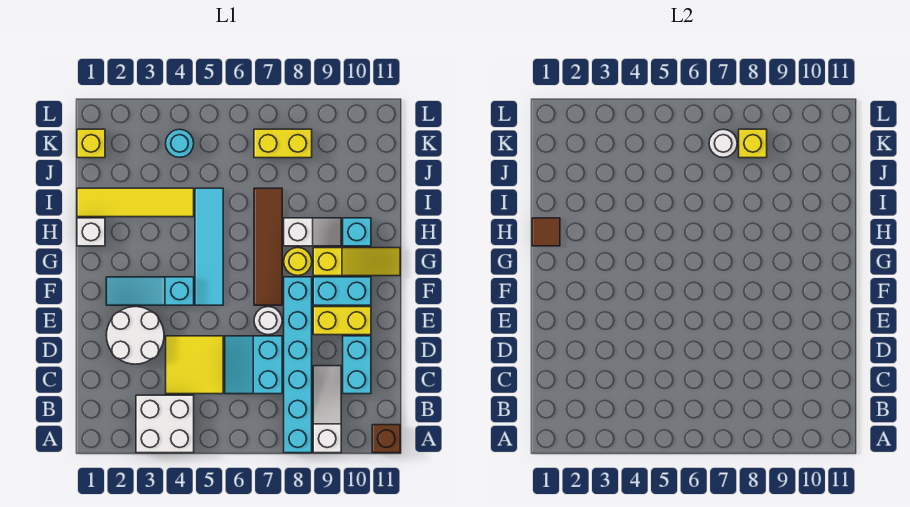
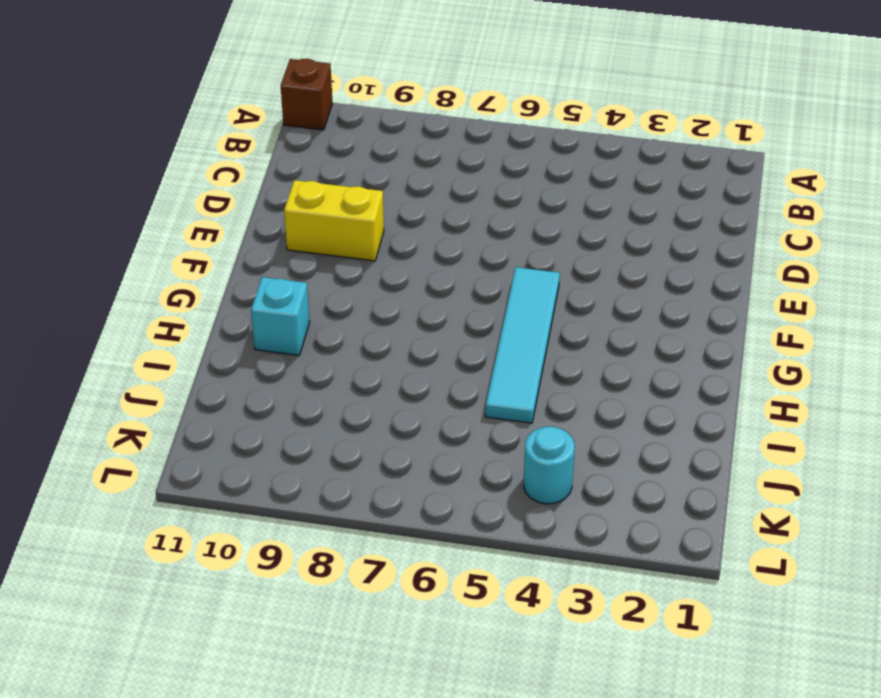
none -> white 2x2 brick [136,395,194,453]
none -> cyan 1x6 brick [284,277,312,453]
none -> white 1x3 slope [313,366,341,453]

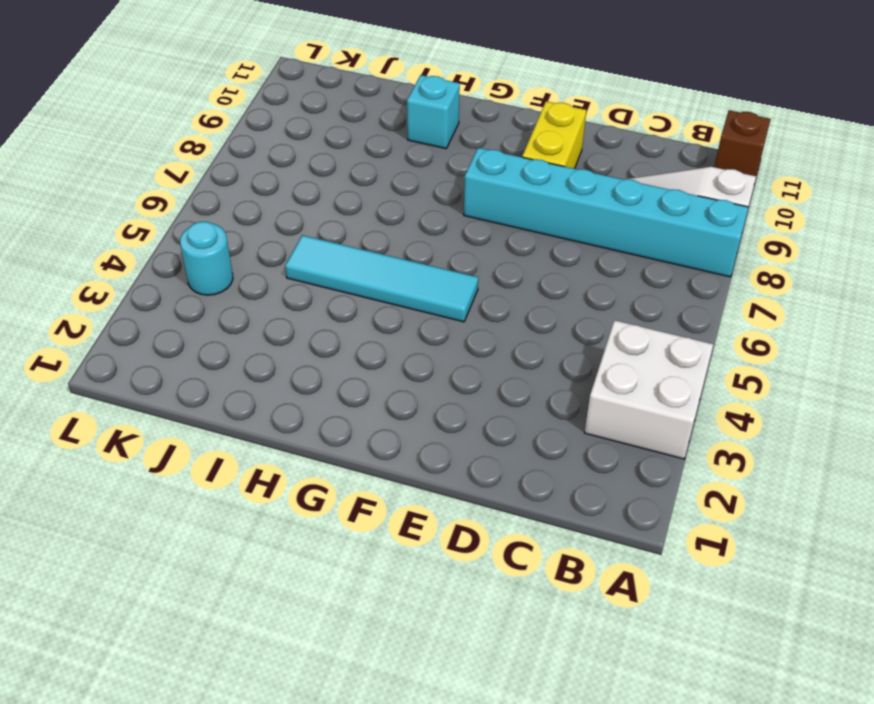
none -> yellow 2x2 tile [166,336,223,394]
none -> cyan 2x2 slope [225,336,282,394]
none -> cyan 1x2 brick [343,336,371,394]

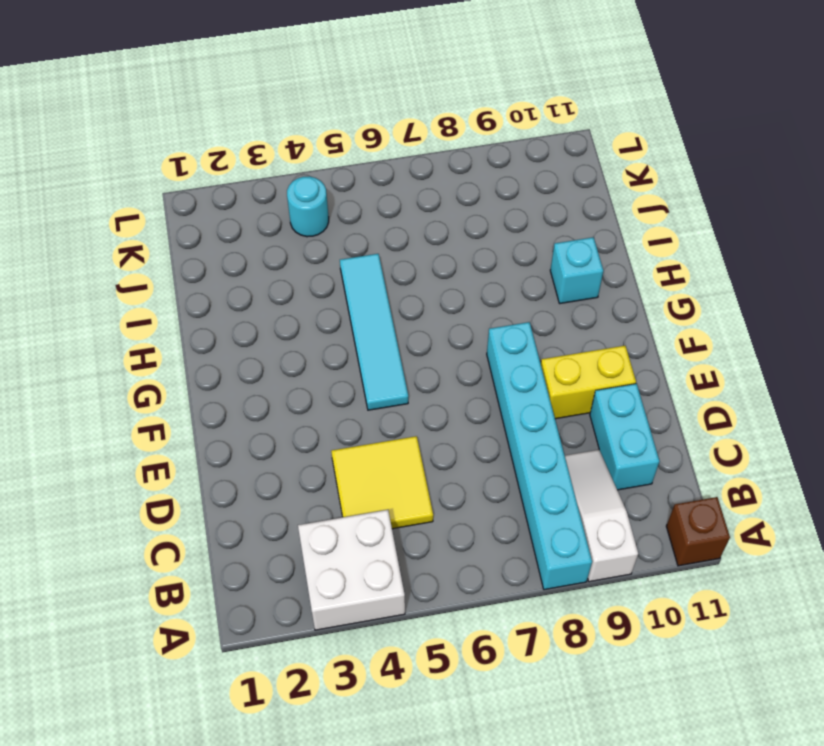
none -> cyan 2x2 slope [225,336,282,394]
none -> white 2x2 round brick [107,307,164,364]
none -> white 1x1 round brick [254,307,282,335]

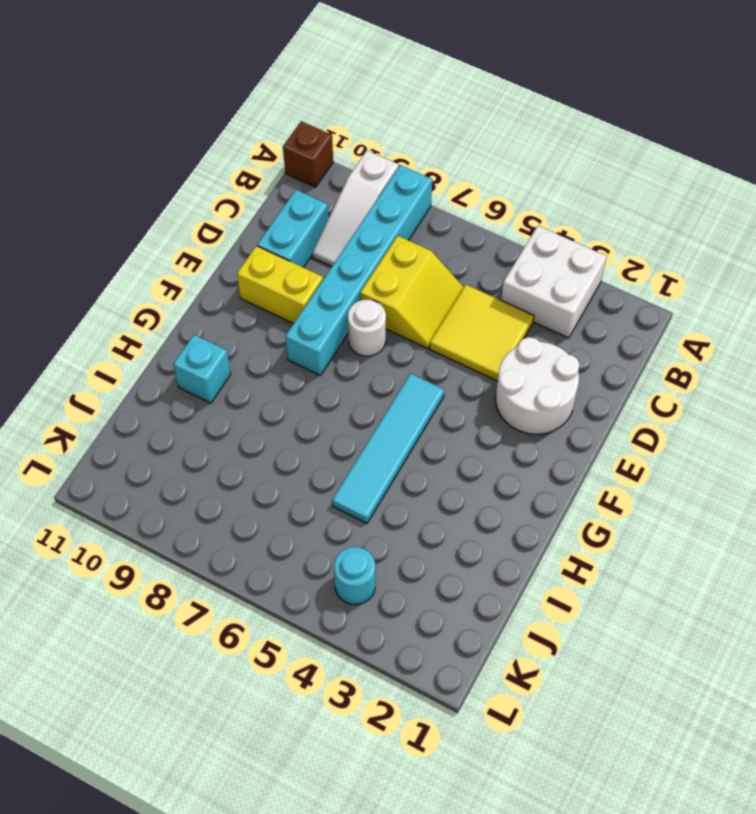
yellow 2x2 slope [360,236,464,348] -> cyan 2x2 slope [225,336,282,394]
none -> cyan 1x3 slope [106,277,194,305]
none -> brown 1x4 tile [254,188,282,305]
none -> cyan 1x2 brick [313,277,371,305]

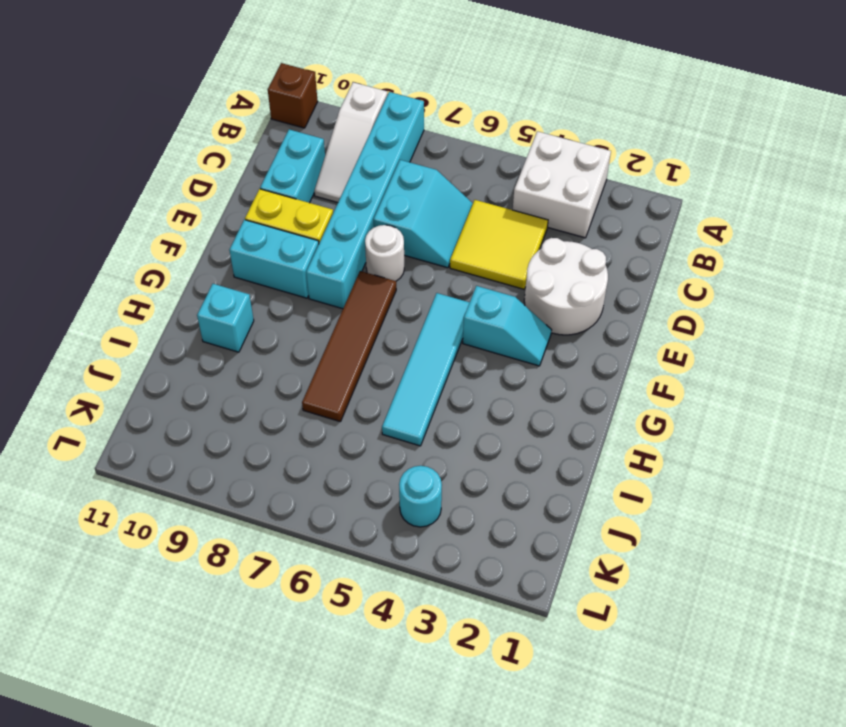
cyan 1x2 slope [463,286,551,366] -> cyan 1x3 slope [106,277,194,305]
none -> yellow 1x1 round brick [284,248,312,276]
none -> yellow 1x3 slope [313,248,400,276]
none -> white 1x1 brick [77,218,105,246]

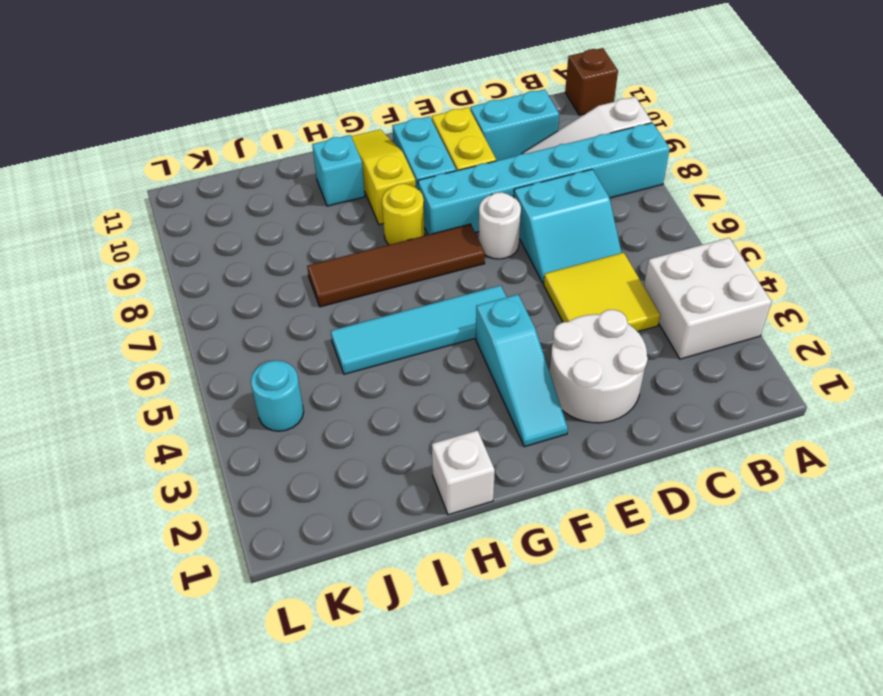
none -> white 1x2 slope [284,218,341,246]
none -> yellow 1x4 tile [77,188,194,217]
none -> yellow 1x1 brick [77,129,105,158]

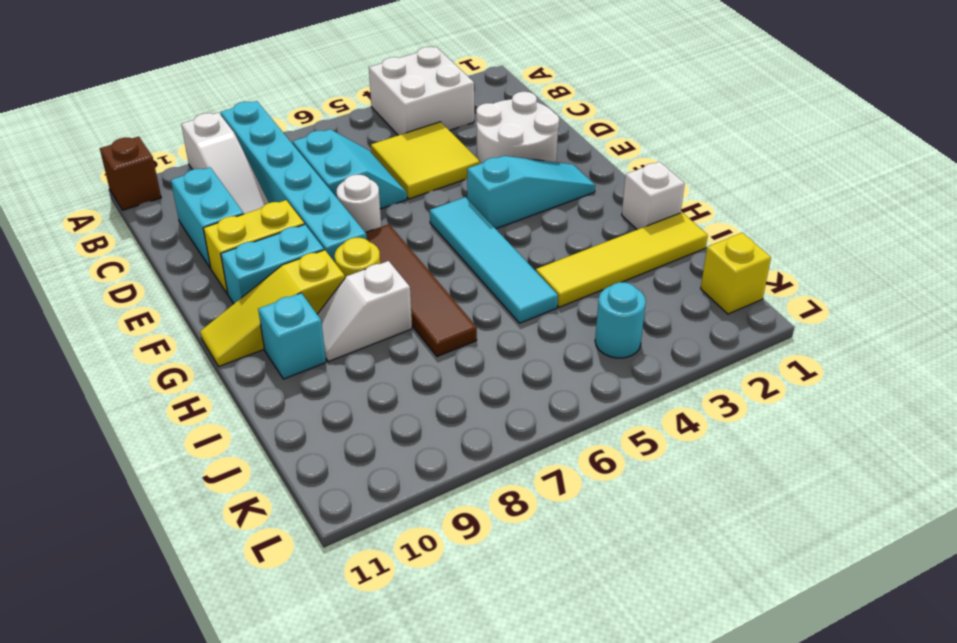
none -> yellow 1x2 brick [254,129,312,158]
none -> brown 1x1 tile [532,218,560,246]
none -> white 1x1 round brick [709,129,737,157]

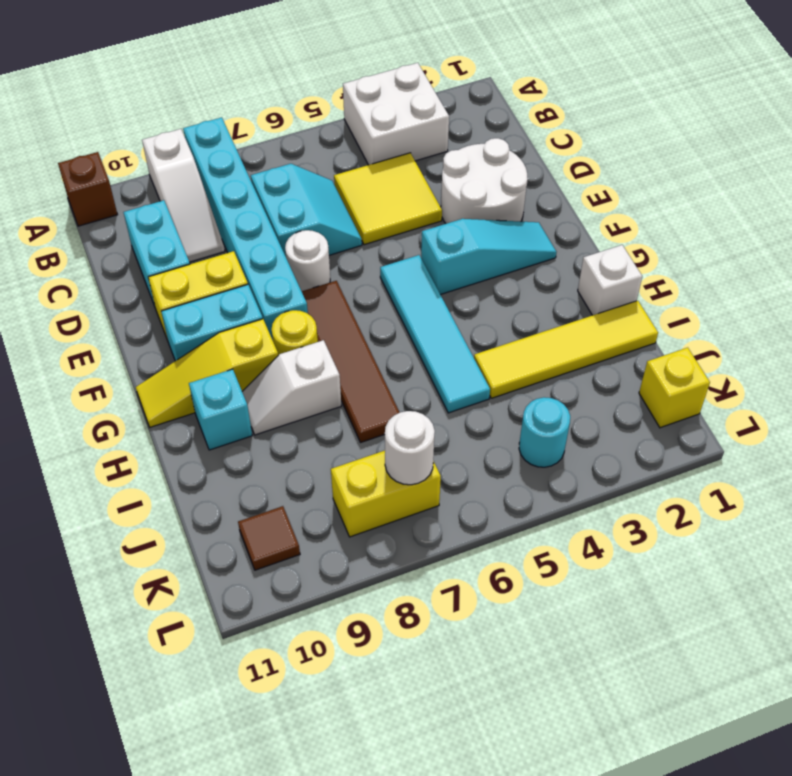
brown 1x1 tile [238,506,300,570] -> brown 1x1 tile moved to [532,218,560,246]
none -> yellow 1x1 brick [739,129,767,158]

